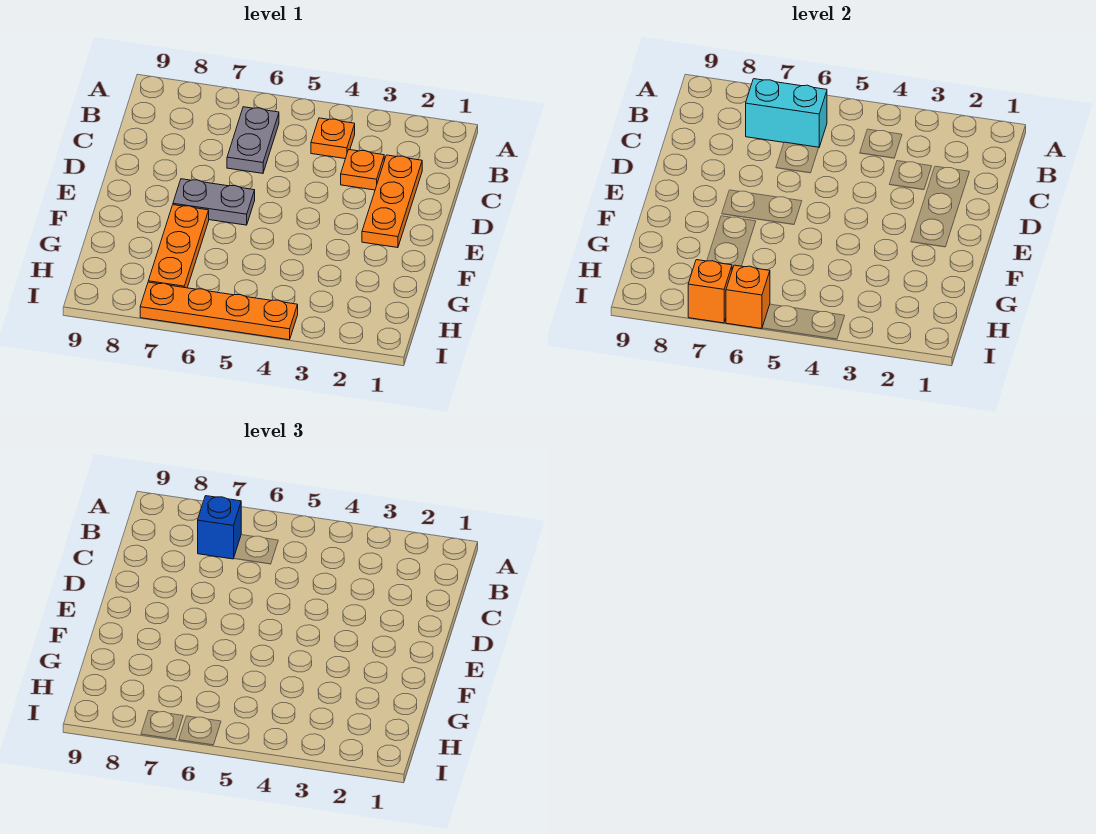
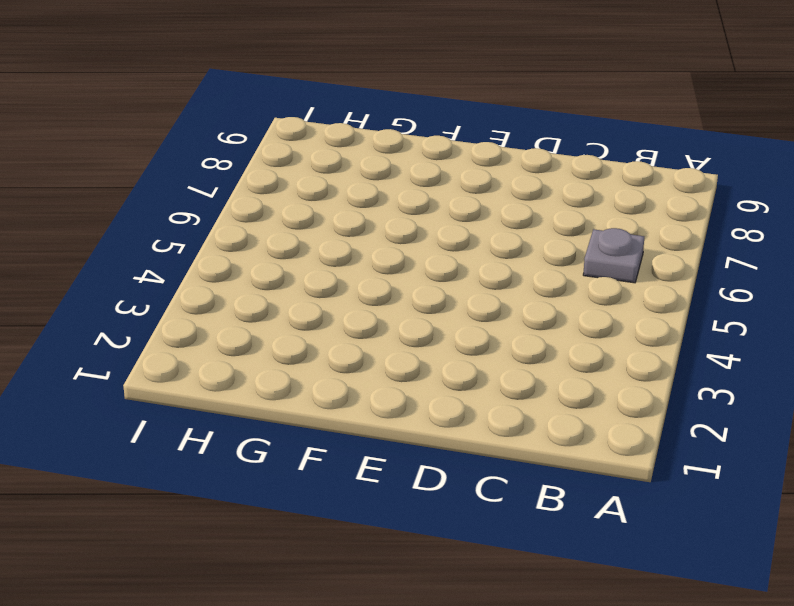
grey 1x1 plate [583,228,644,283] -> grey 1x2 plate [227,107,279,173]
none -> orange 1x1 plate [311,118,355,159]
none -> orange 1x3 plate [362,155,422,248]

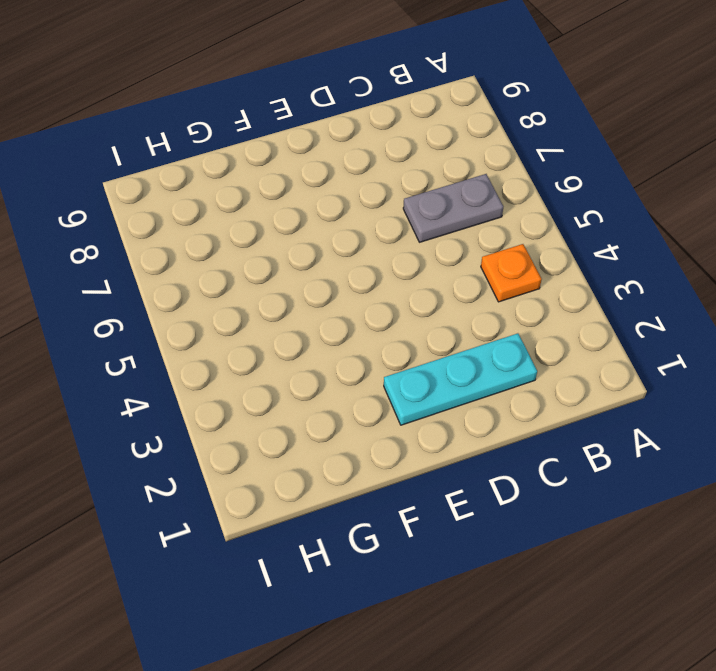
cyan 1x3 plate [384,333,537,425] -> orange 1x3 plate [362,155,422,248]
none -> orange 1x1 plate [341,150,384,190]
none -> grey 1x2 plate [173,179,255,225]

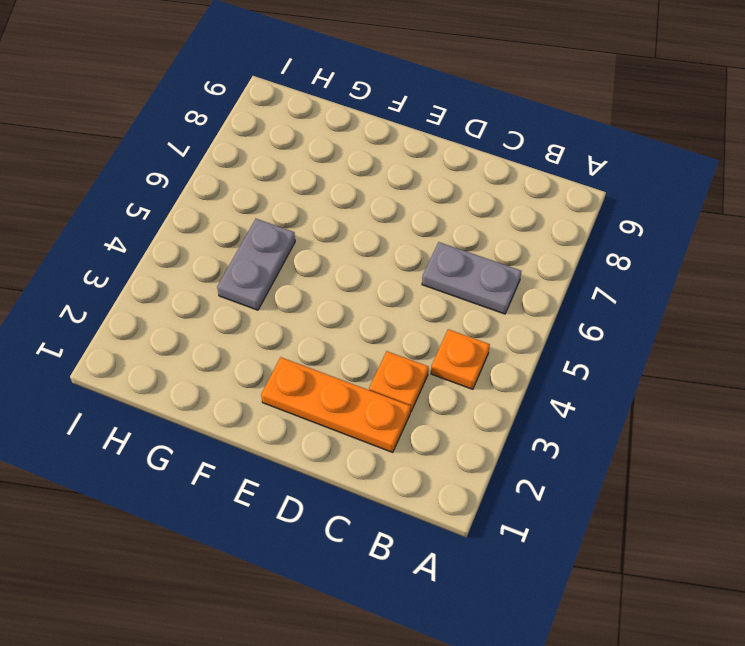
grey 1x2 plate [217,219,295,310] -> grey 1x2 plate moved to [173,179,255,225]
none -> orange 1x3 plate [148,205,209,288]
none -> orange 1x4 plate [140,282,298,340]

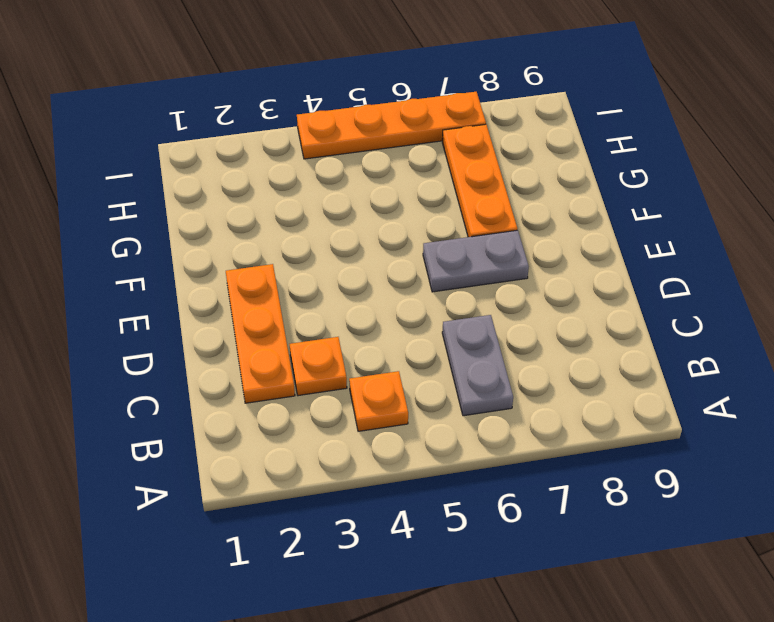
none -> cyan 1x2 brick [746,79,827,147]
none -> orange 1x1 brick [726,265,770,329]

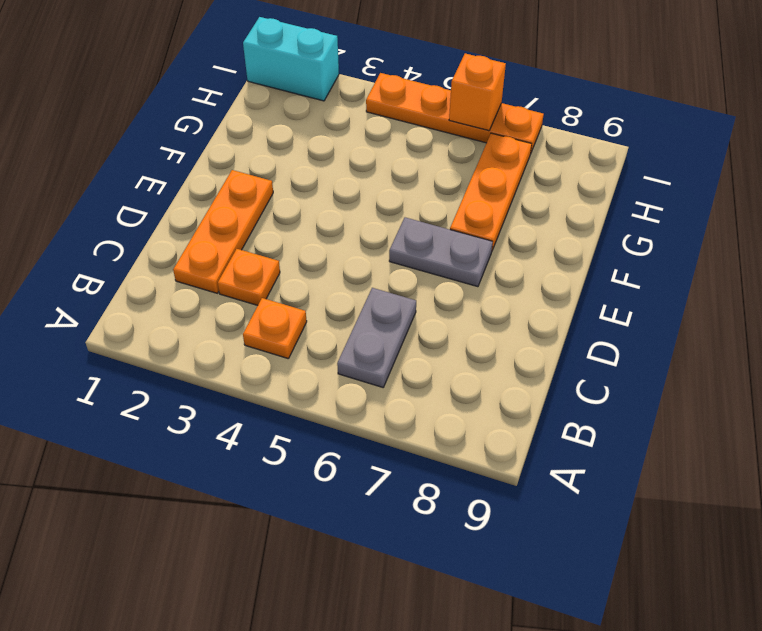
cyan 1x2 brick [243,17,339,101] -> cyan 1x2 brick moved to [746,79,827,147]
none -> orange 1x1 brick [688,260,732,323]
none -> blue 1x1 brick [198,496,241,559]

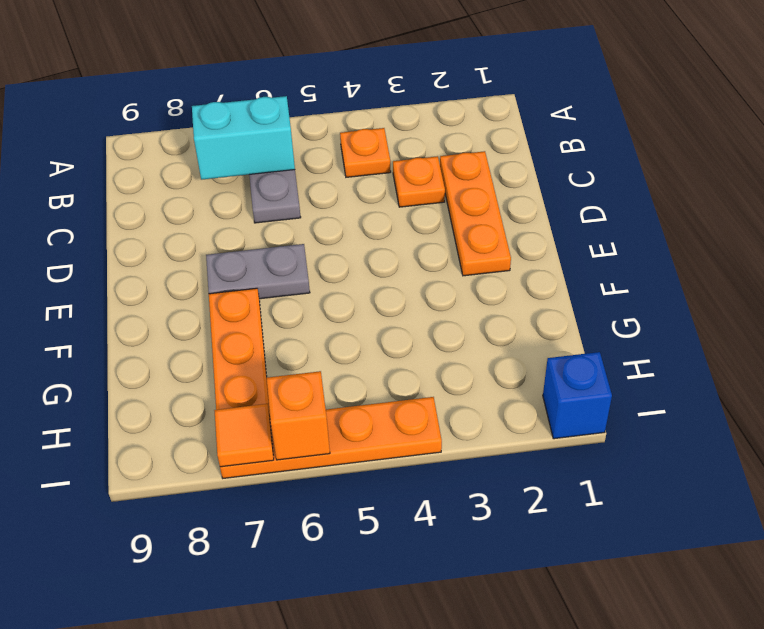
blue 1x1 brick [543,352,612,439] -> blue 1x1 brick moved to [198,496,241,559]
orange 1x1 tile [214,404,274,467] -> orange 1x1 brick [688,260,732,323]

